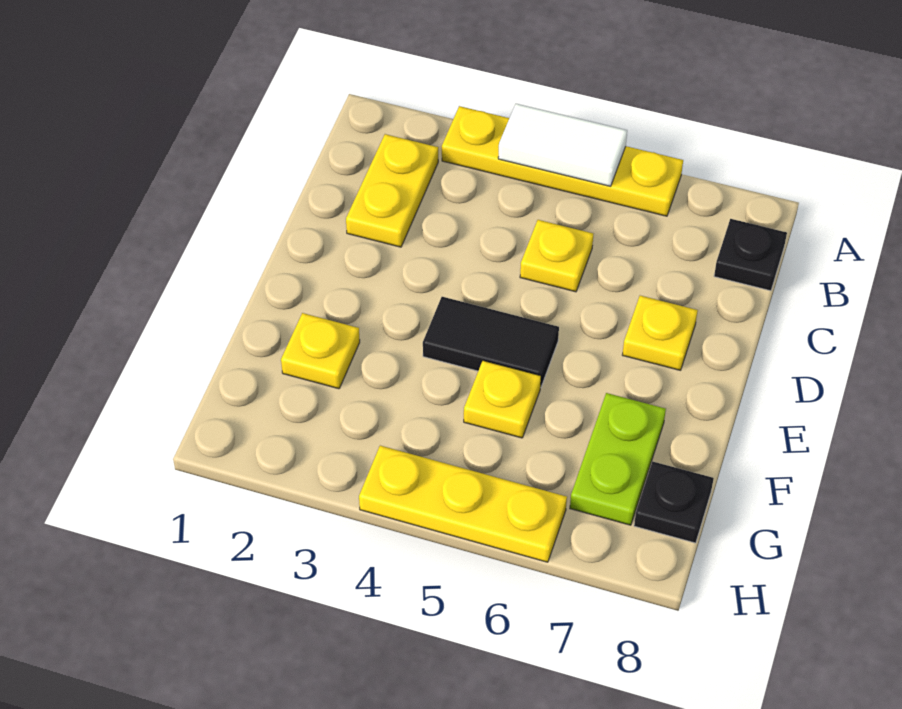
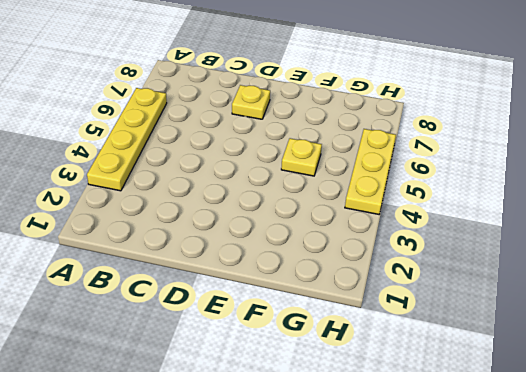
none -> yellow 1x2 plate [346,134,438,247]
none -> black 1x1 plate [714,219,787,291]
none -> yellow 1x1 plate [520,220,593,292]

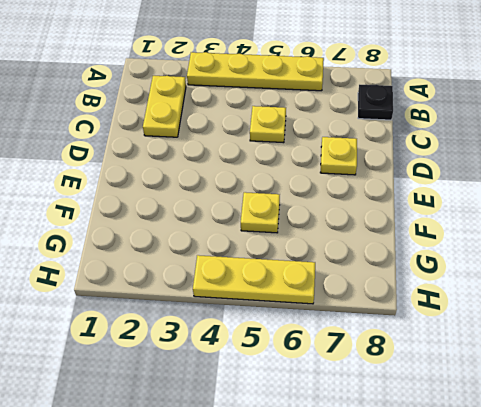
none -> black 1x2 tile [423,297,559,388]
none -> yellow 1x1 plate [281,313,360,389]
none -> lime 1x2 plate [570,393,666,525]

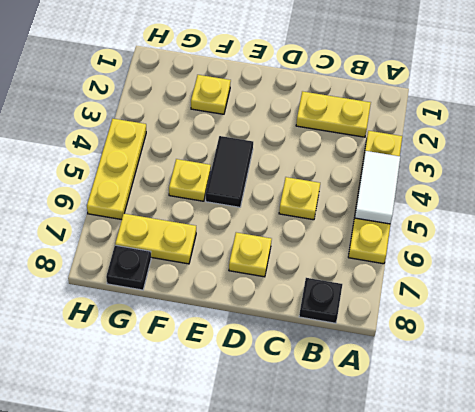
yellow 1x2 plate [115,214,196,264] -> lime 1x2 plate [570,393,666,525]

